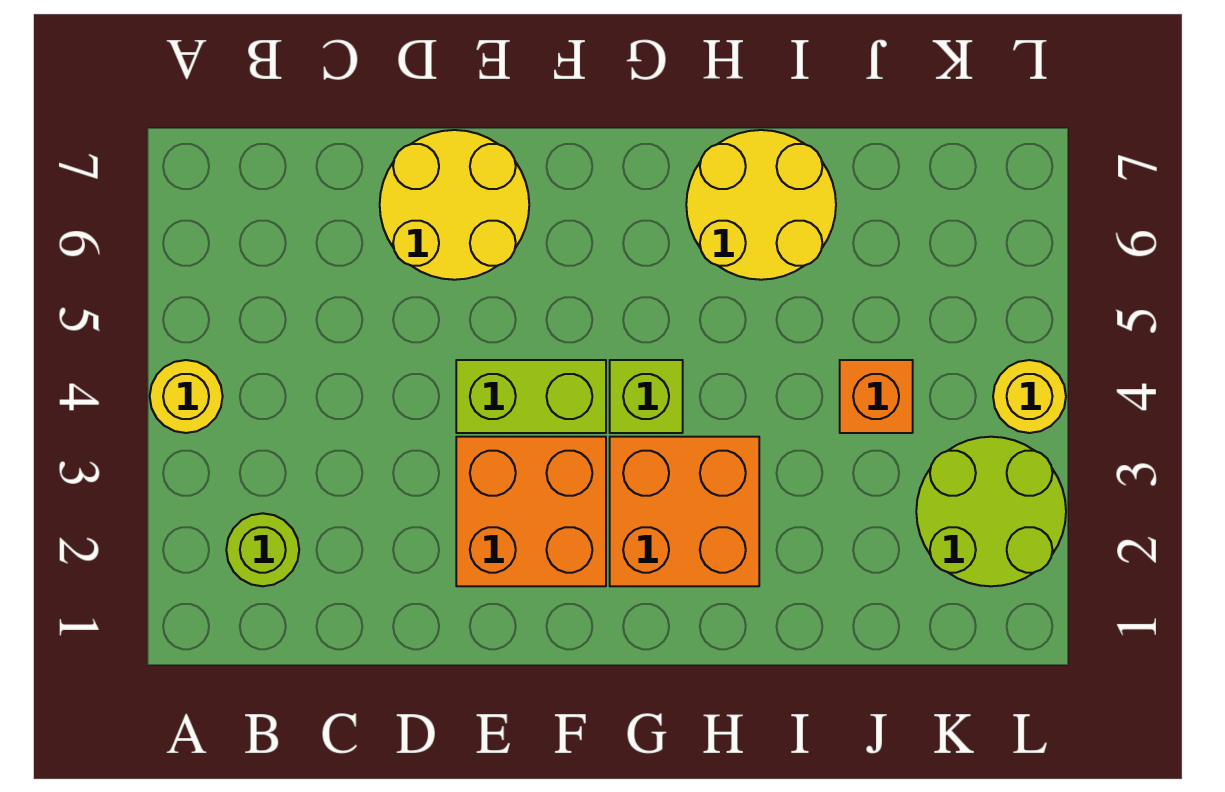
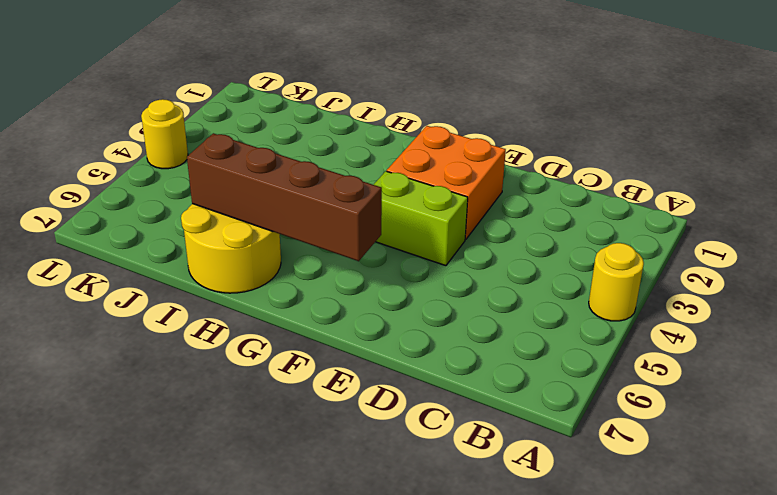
brown 1x4 brick [187,133,382,261] -> none
none -> lime 1x1 round brick [226,513,299,586]
none -> yellow 2x2 round brick [380,130,529,280]

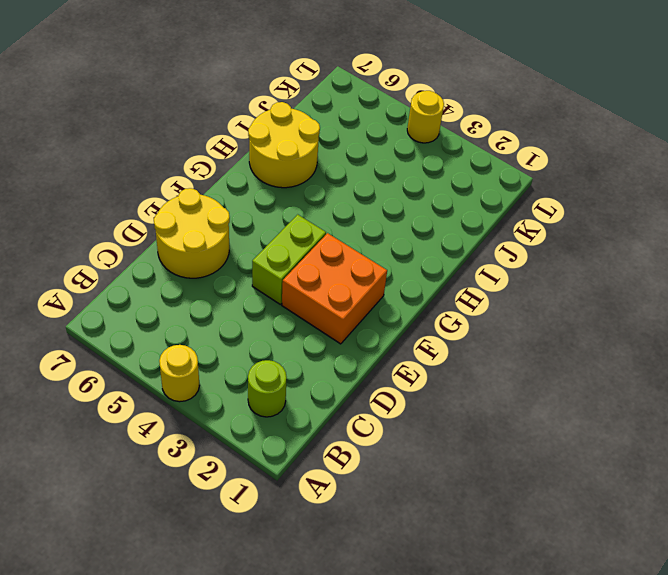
none -> orange 2x2 brick [610,437,759,586]
none -> lime 1x1 brick [610,360,683,433]

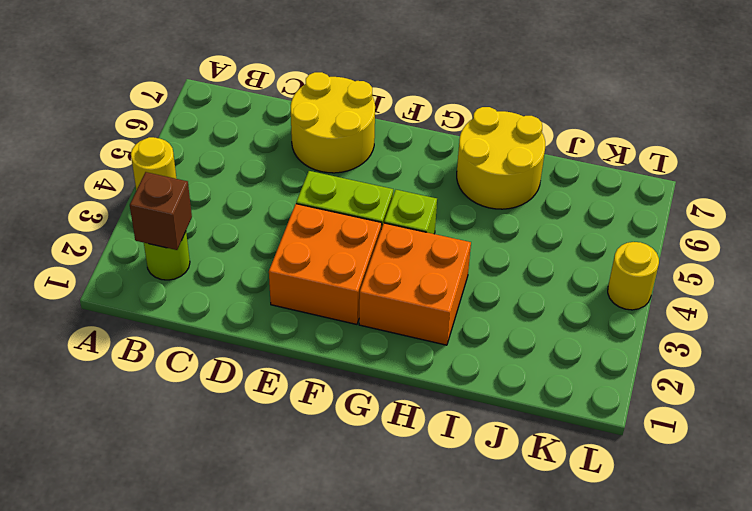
brown 1x1 brick [130,172,192,250] -> none
none -> orange 1x1 brick [840,360,913,433]
none -> lime 2x2 round brick [916,437,1066,586]

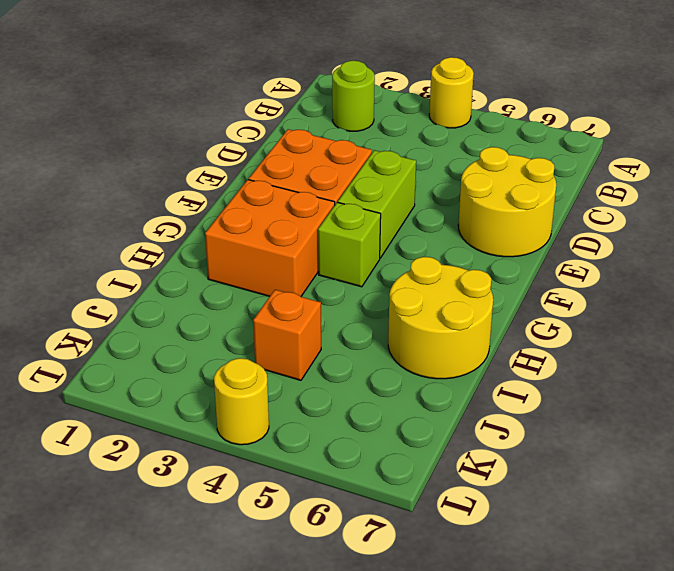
none -> lime 2x2 round brick [916,437,1066,586]

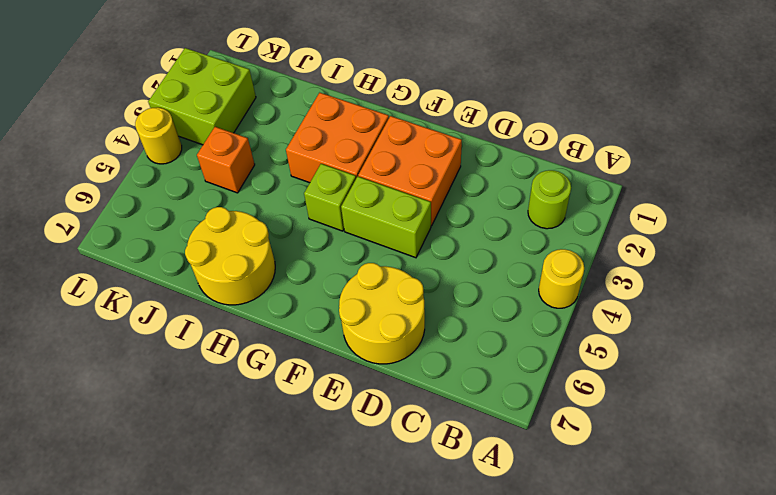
lime 2x2 brick [148,48,256,145] -> lime 2x2 round brick [916,437,1066,586]

